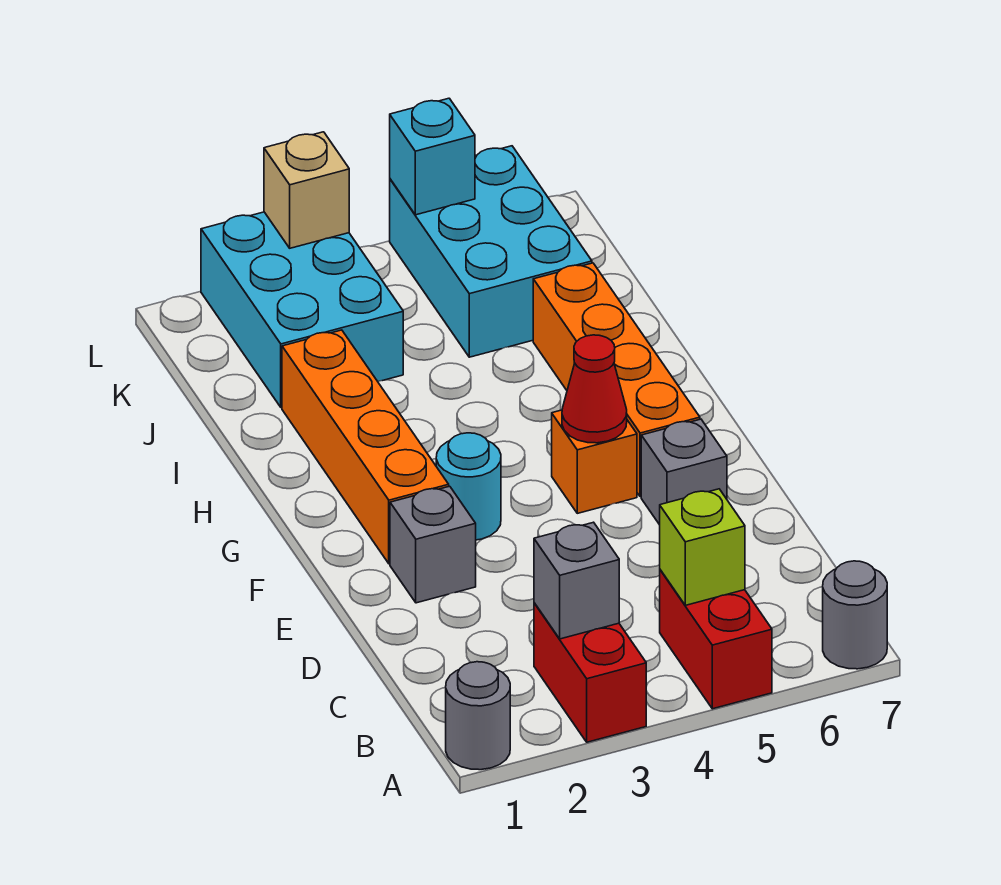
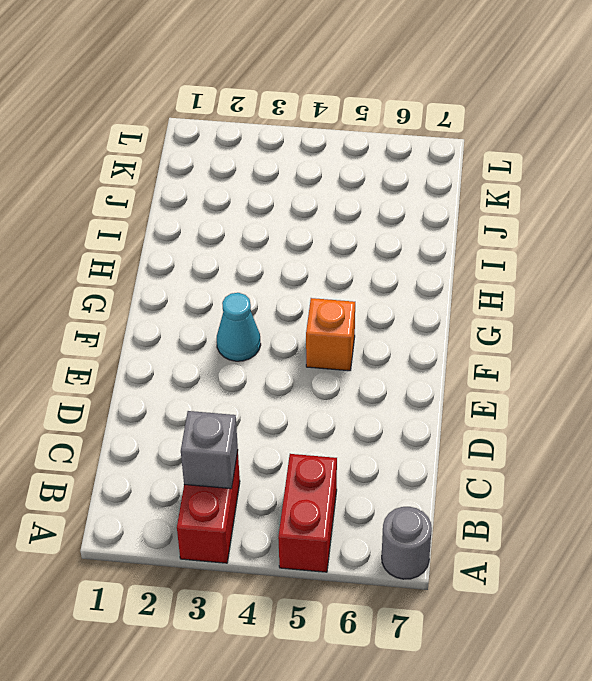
cyan 1x1 cone [217,293,261,361] -> cyan 1x1 round brick [436,433,501,540]
none -> grey 1x1 round brick [446,662,510,770]
none -> grey 1x1 brick [390,486,476,603]
none -> grey 1x1 brick [641,419,727,525]

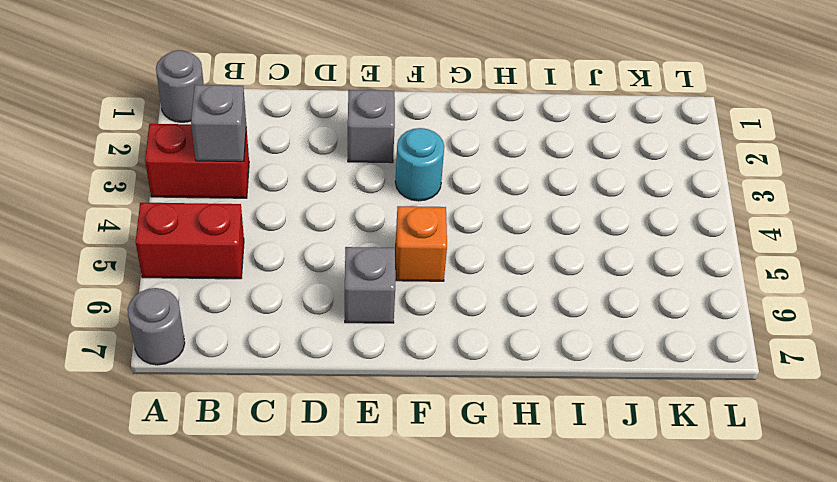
none -> orange 1x4 brick [282,330,449,564]
none -> orange 1x4 brick [533,263,700,497]
none -> cyan 2x3 brick [201,212,403,408]

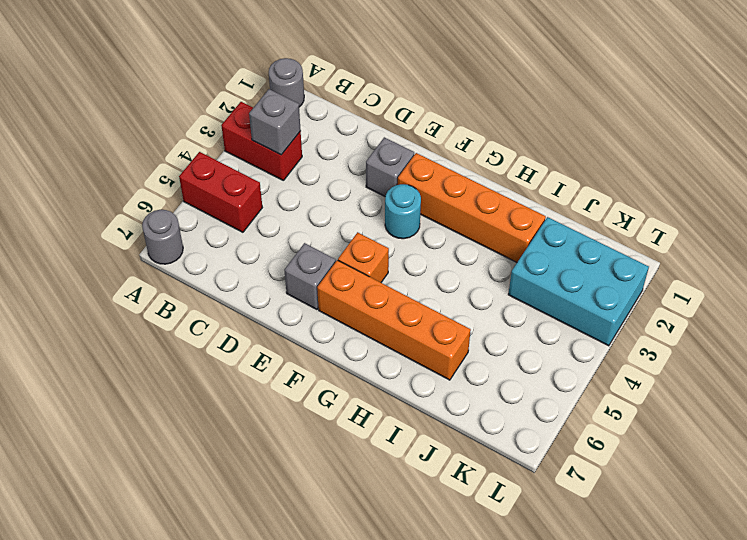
none -> cyan 2x3 brick [390,146,592,357]
none -> lime 1x1 brick [660,489,745,605]
none -> red 1x1 cone [562,335,627,443]

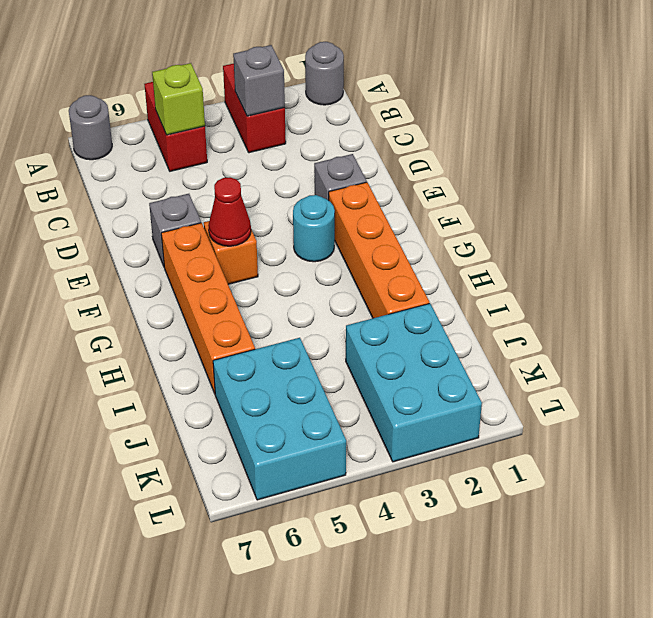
none -> tan 1x1 brick [264,132,349,248]
none -> cyan 1x1 brick [390,98,475,215]

